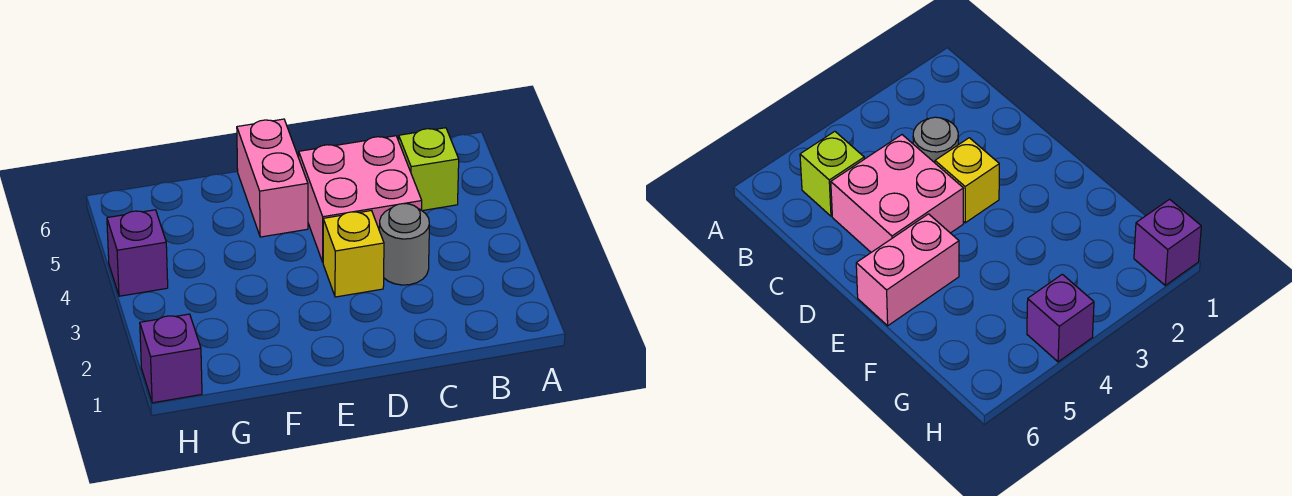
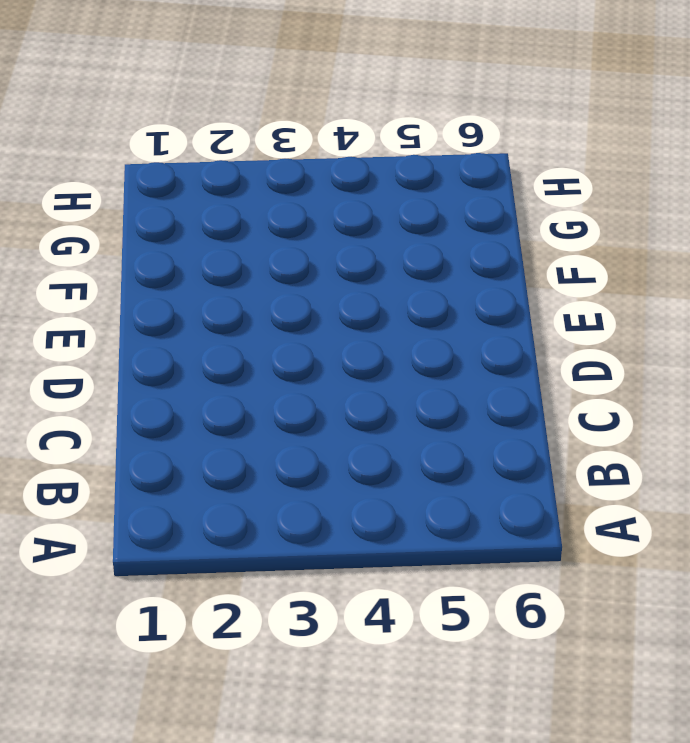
none -> lime 1x1 brick [399,128,459,211]
none -> grey 1x1 round brick [379,204,429,285]

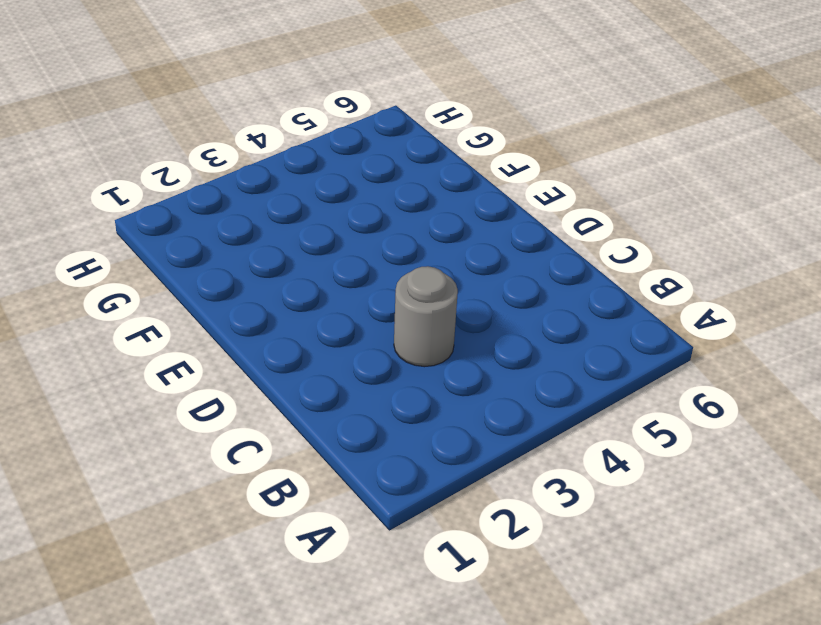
none -> lime 1x1 brick [399,128,459,211]
none -> pink 2x2 brick [299,136,422,262]

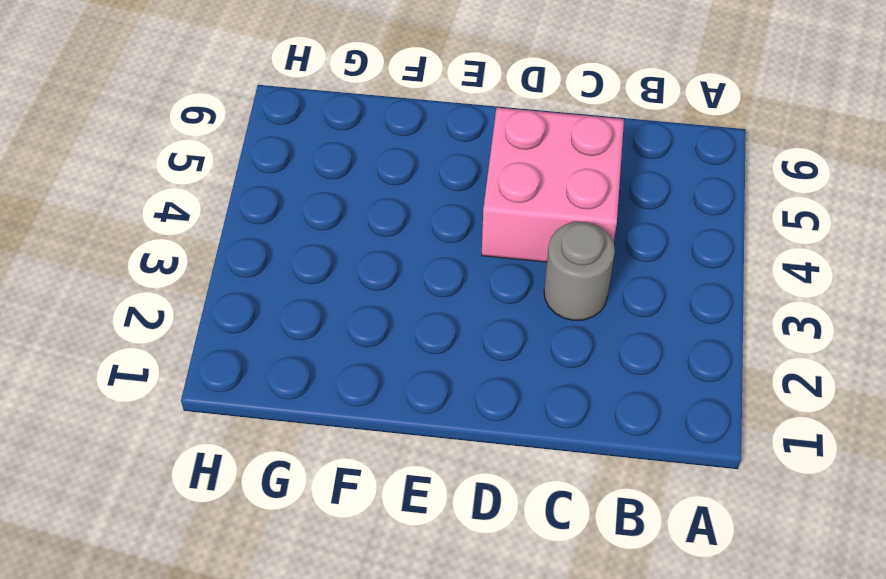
none -> lime 1x1 brick [399,128,459,211]
none -> yellow 1x1 brick [323,211,384,297]

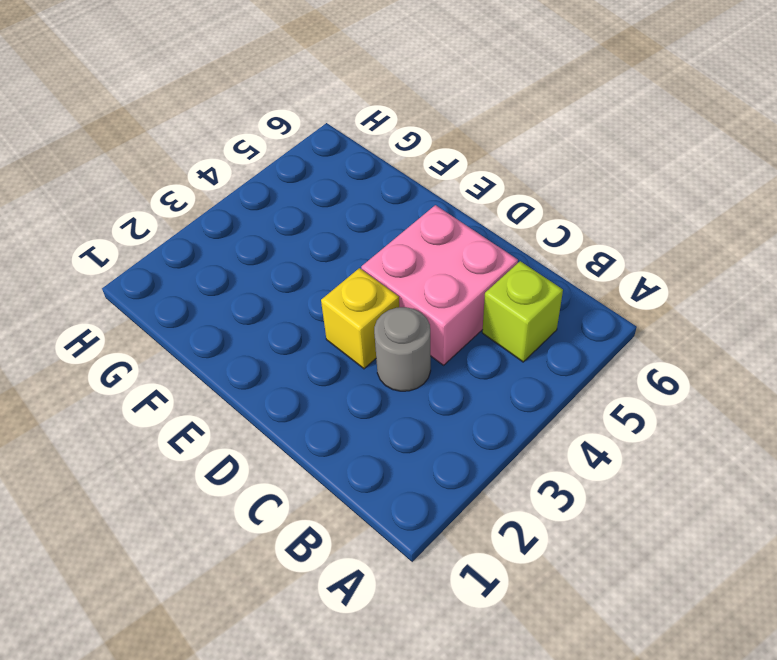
none -> pink 1x2 brick [237,119,308,237]
none -> purple 1x1 brick [140,314,202,403]

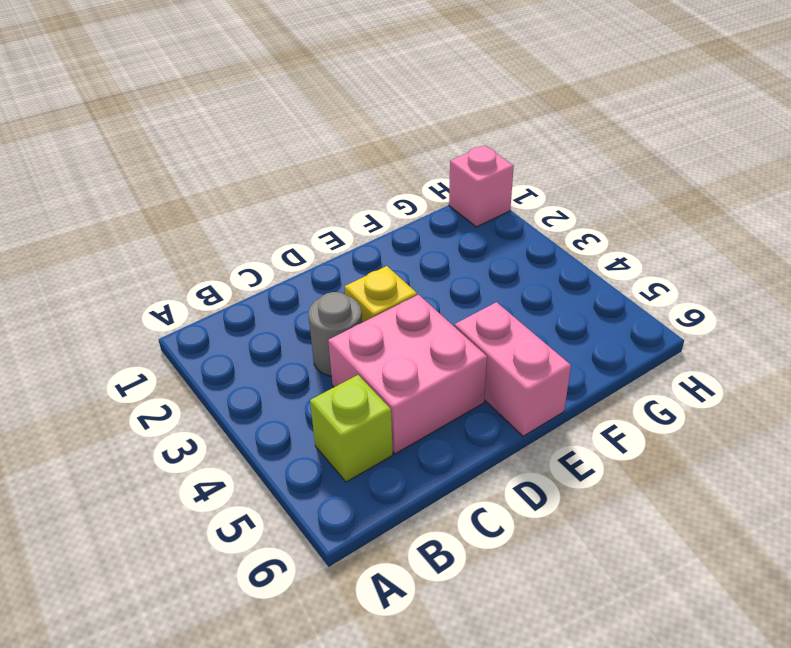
pink 1x1 brick [449,146,514,227] -> purple 1x1 brick [140,314,202,403]
none -> purple 1x1 brick [107,210,168,296]

